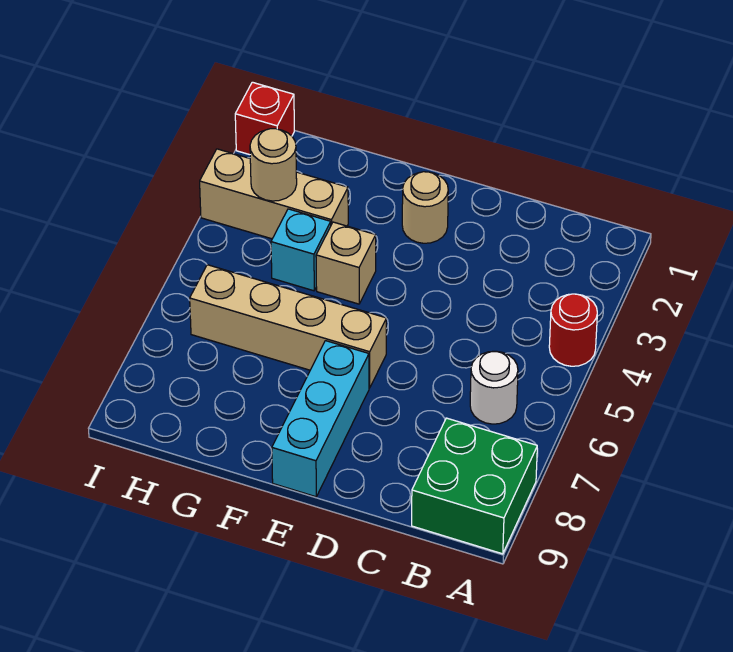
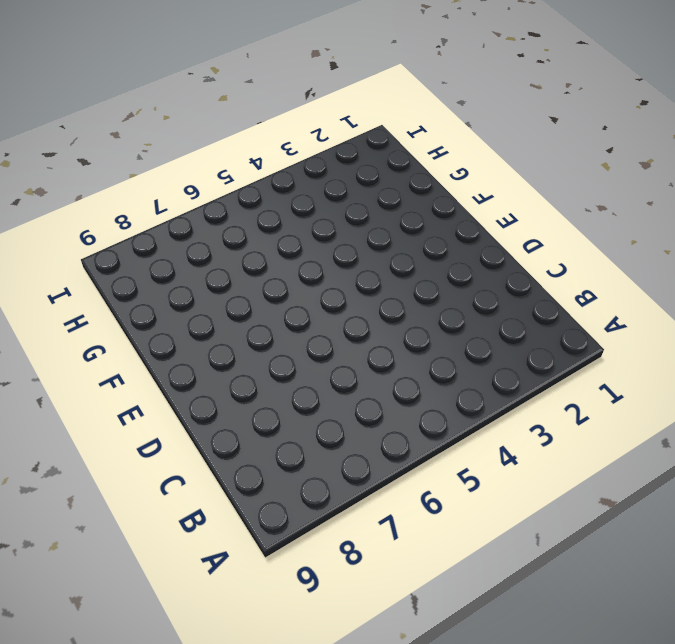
none -> red 1x1 round brick [549,294,597,366]
none -> green 2x2 brick [412,418,537,554]

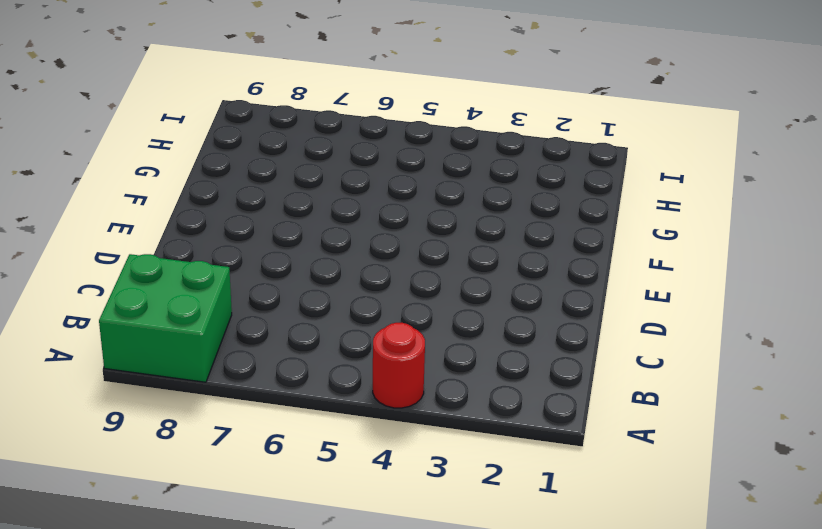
none -> white 1x1 round brick [470,351,518,424]
none -> tan 1x1 round brick [402,172,448,243]

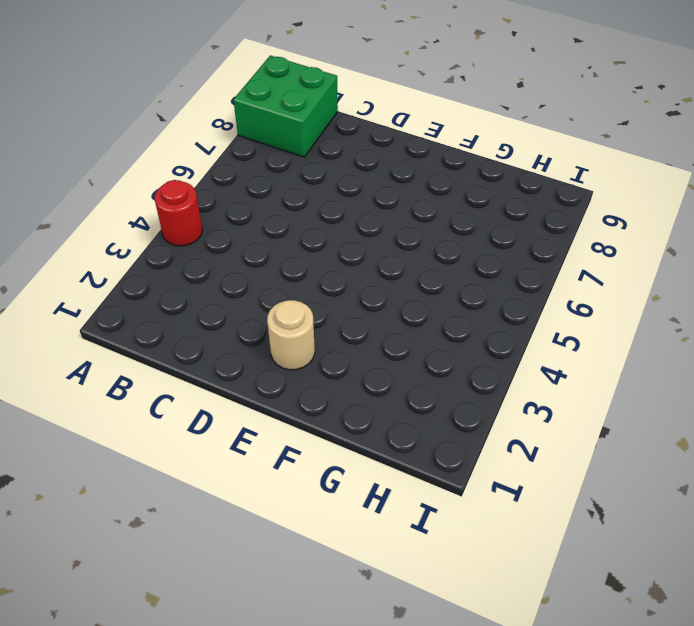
none -> white 1x1 round brick [470,351,518,424]
none -> tan 1x4 brick [190,265,387,388]

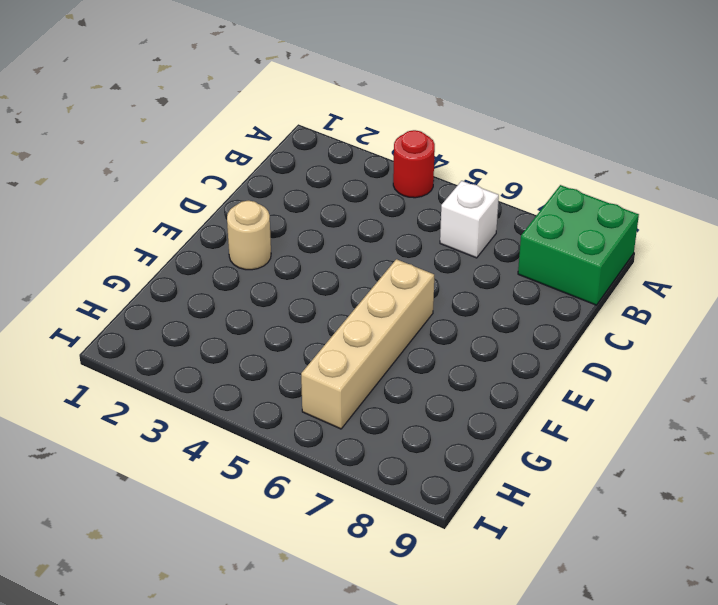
white 1x1 brick [440,181,499,258] -> white 1x1 round brick [470,351,518,424]
none -> cyan 1x3 brick [272,341,369,497]
none -> tan 1x1 brick [316,222,376,304]

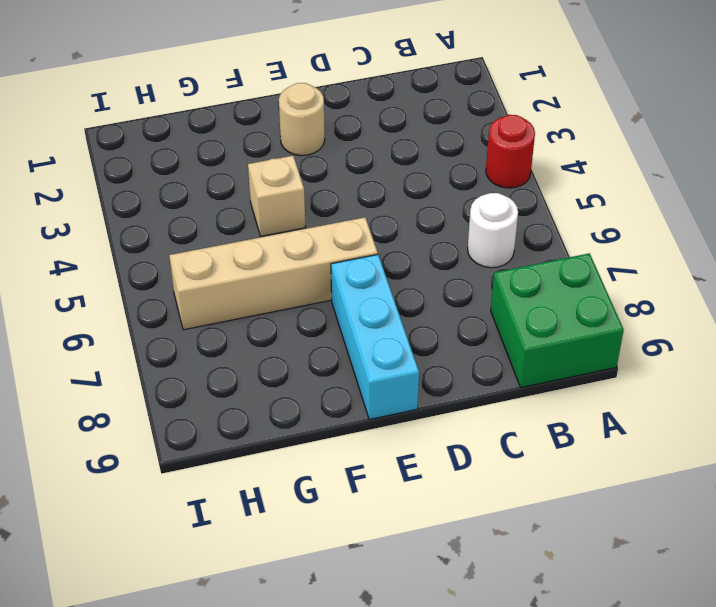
none -> tan 1x3 brick [200,149,348,239]
none -> cyan 1x1 brick [271,209,331,291]

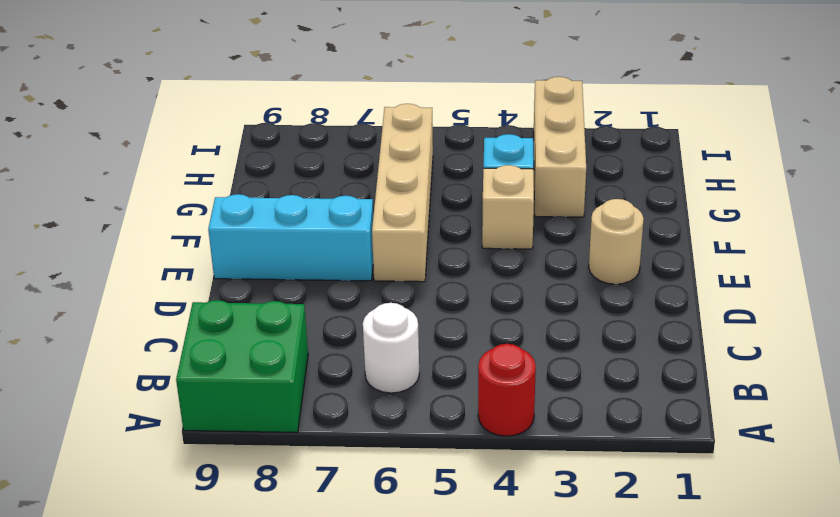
none -> red 1x1 brick [235,82,294,155]
none -> tan 1x1 round brick [250,129,297,201]

